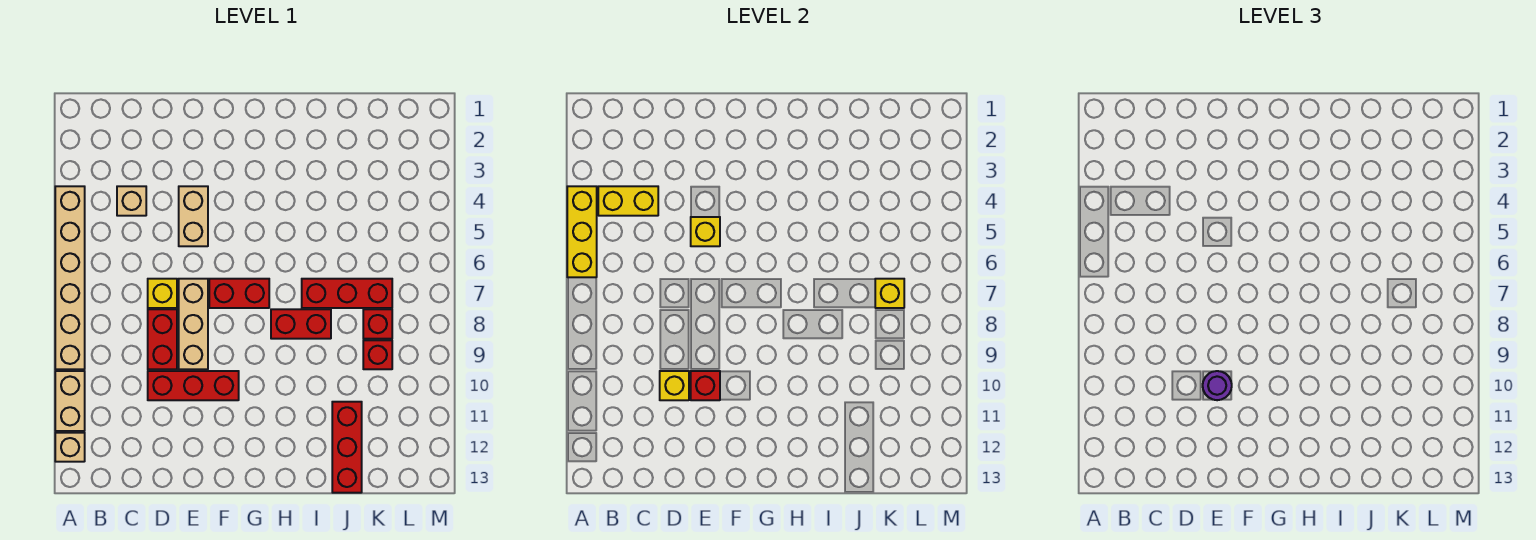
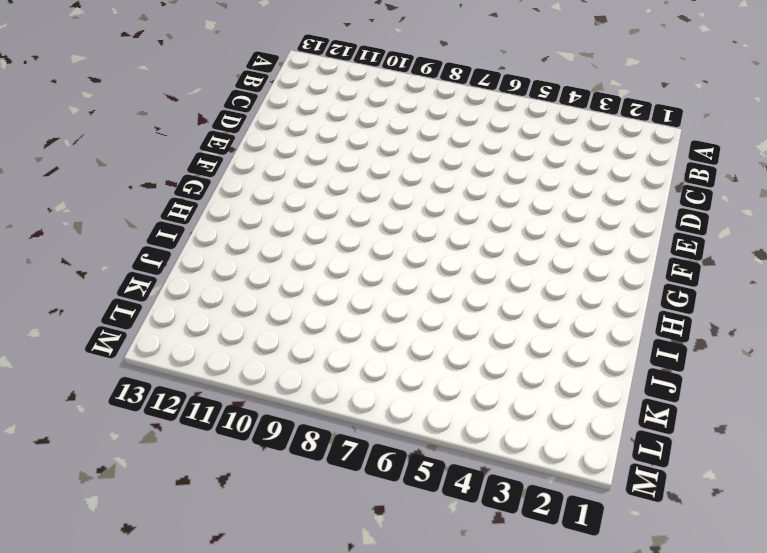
none -> tan 1x6 brick [55,186,85,369]
none -> tan 1x2 brick [55,371,85,431]
none -> tan 1x1 brick [55,433,85,462]

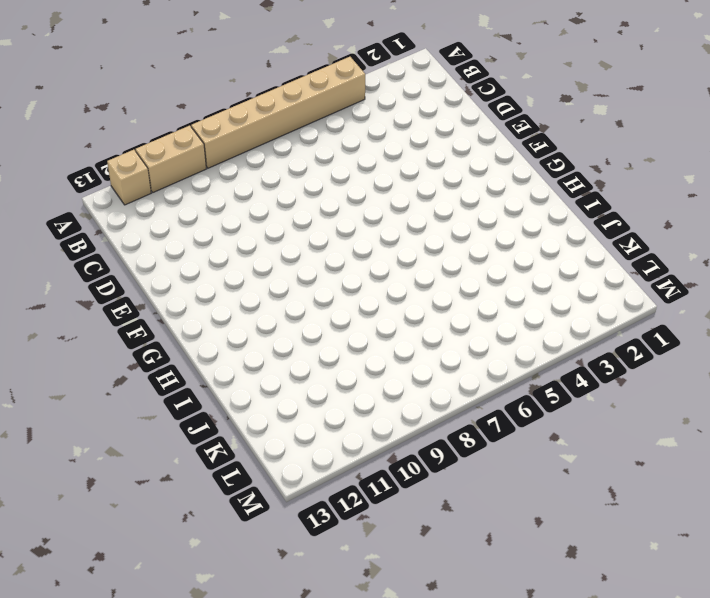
none -> tan 1x1 brick [117,186,146,216]
none -> yellow 1x1 brick [148,279,177,308]
none -> red 1x2 brick [148,309,177,369]

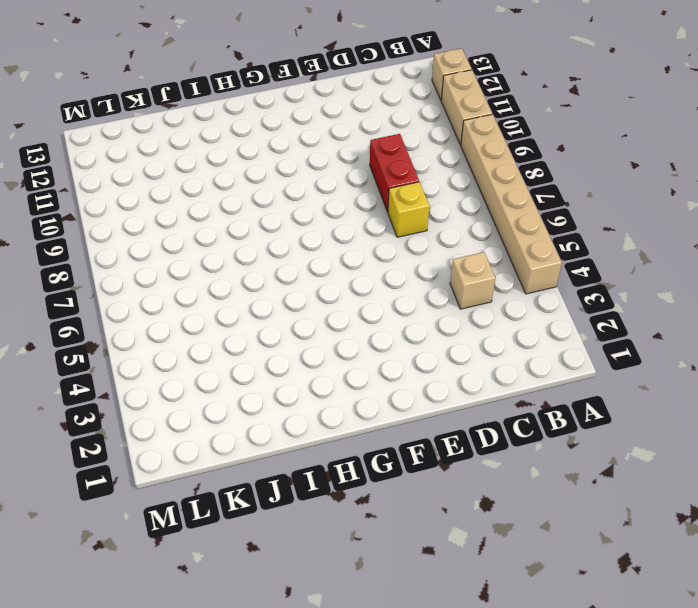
none -> red 1x3 brick [148,371,239,400]
none -> tan 1x2 brick [179,186,208,246]
none -> tan 1x3 brick [179,279,208,369]

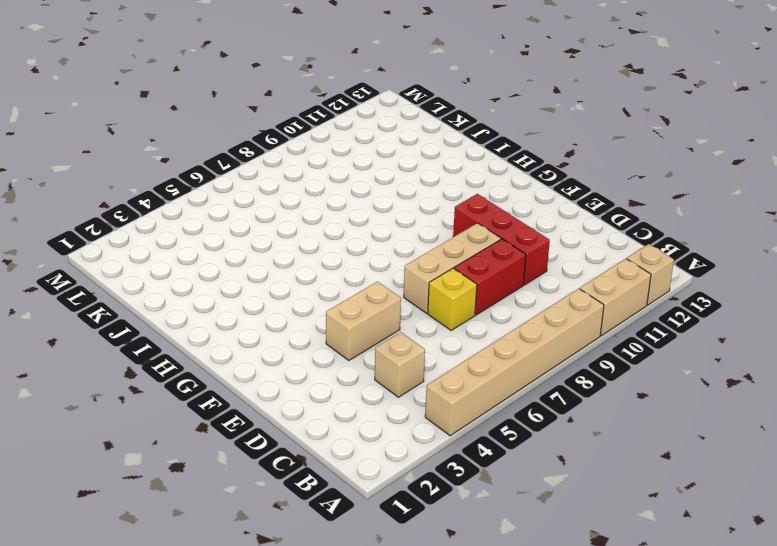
none -> red 1x2 brick [209,279,269,308]
none -> red 1x2 brick [271,309,331,339]
none -> red 1x3 brick [302,279,392,308]

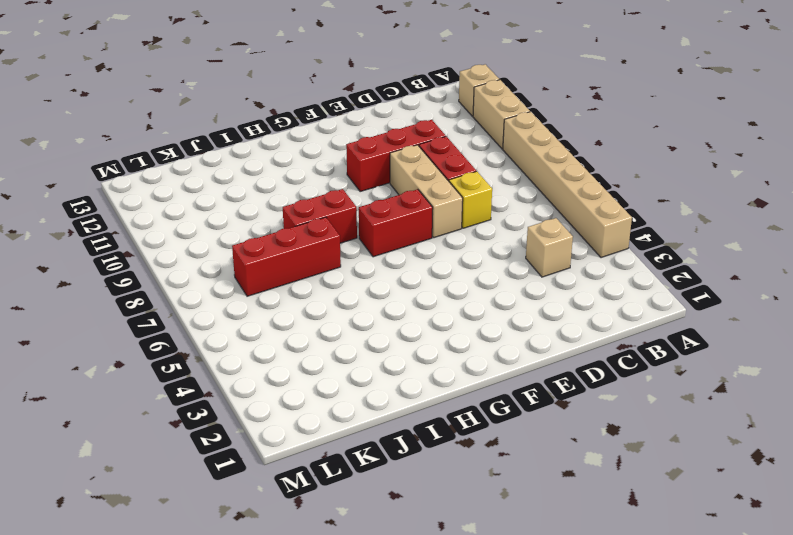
none -> tan 1x2 brick [179,186,208,246]
none -> red 1x3 brick [332,402,362,493]
none -> red 1x1 brick [363,309,392,339]

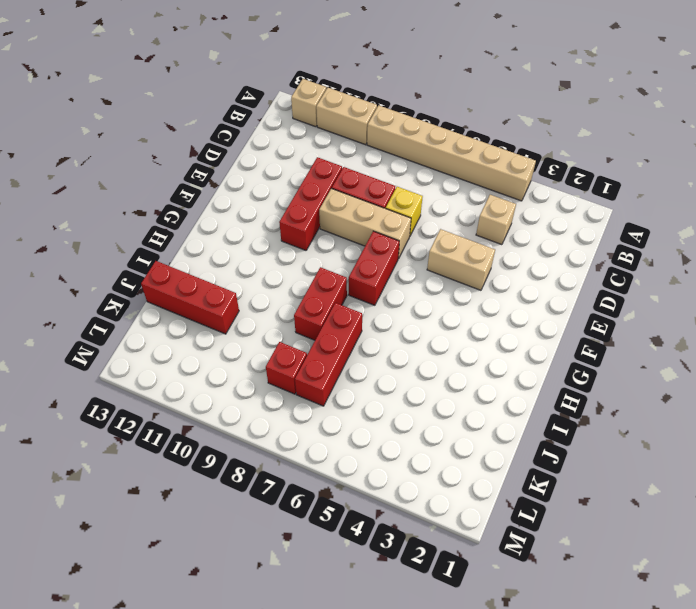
none -> red 1x1 brick [363,340,392,369]
none -> yellow 1x3 brick [567,186,597,277]
none -> yellow 1x2 brick [598,186,658,216]

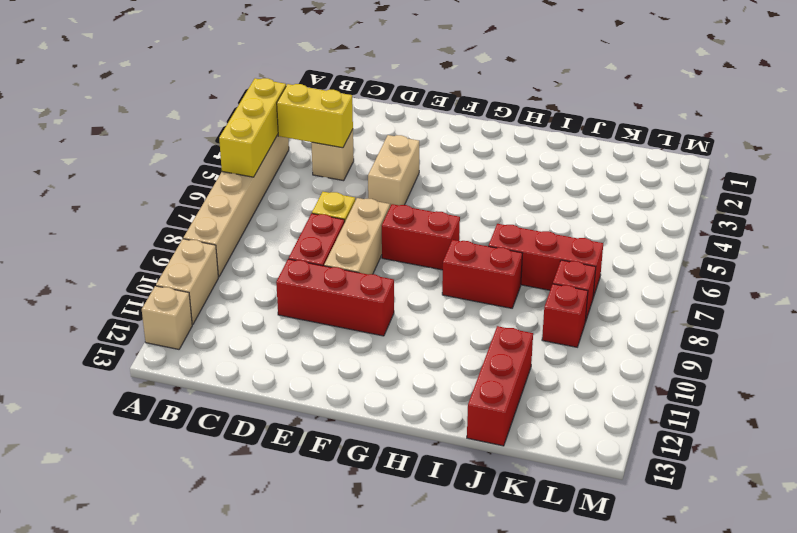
none -> yellow 1x1 brick [660,371,689,400]
none -> yellow 1x1 brick [691,217,720,246]
none -> red 1x1 brick [691,371,720,400]

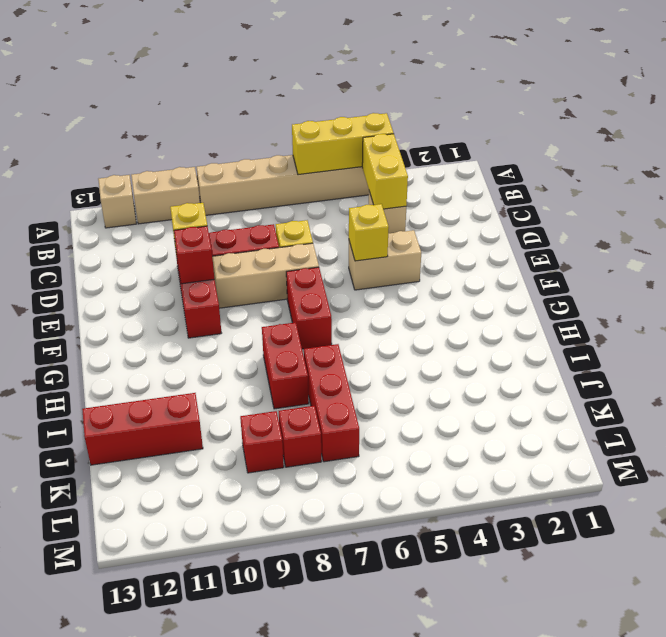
none -> yellow 1x1 brick [875,279,904,308]
none -> purple 1x1 round brick [1203,371,1232,400]

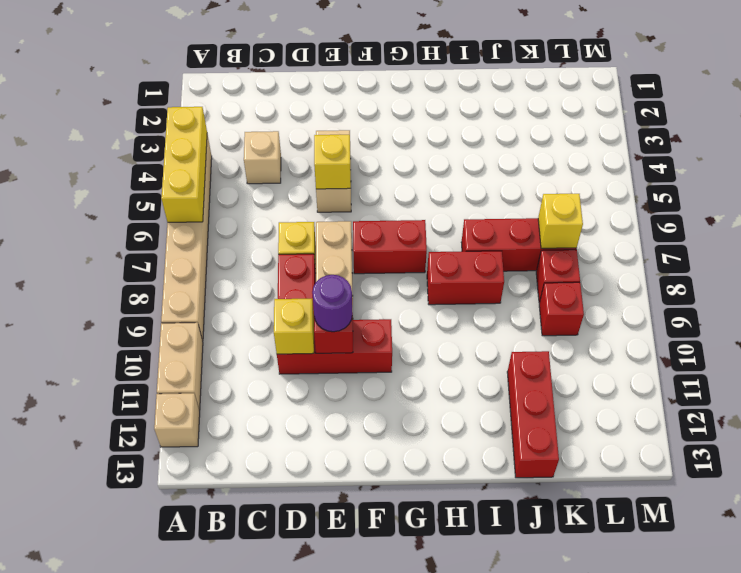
none -> yellow 1x2 brick [598,186,658,216]

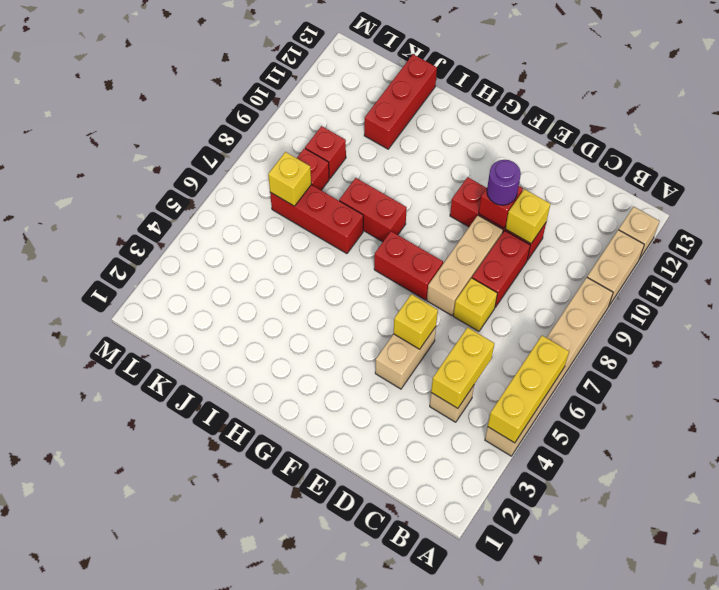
yellow 1x2 brick [431,327,494,408] -> yellow 1x2 brick turned to [598,186,658,216]

